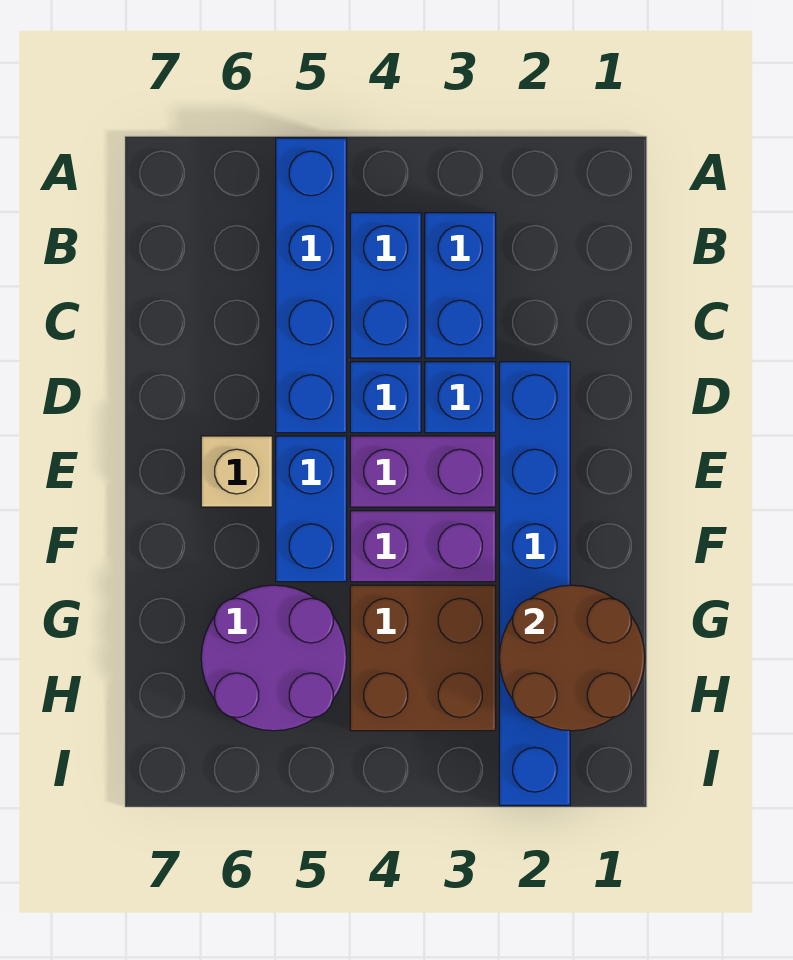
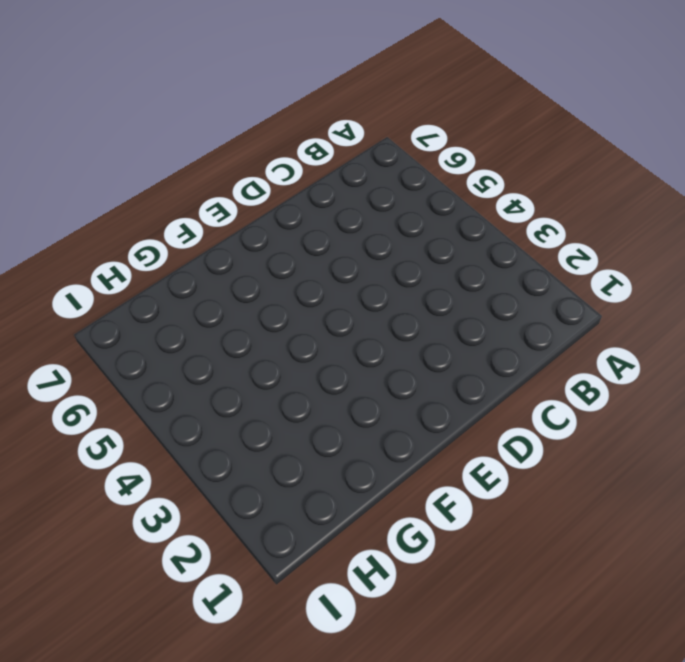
none -> blue 1x4 brick [276,138,347,433]
none -> blue 1x2 brick [425,213,496,358]
none -> blue 1x2 brick [350,213,421,358]

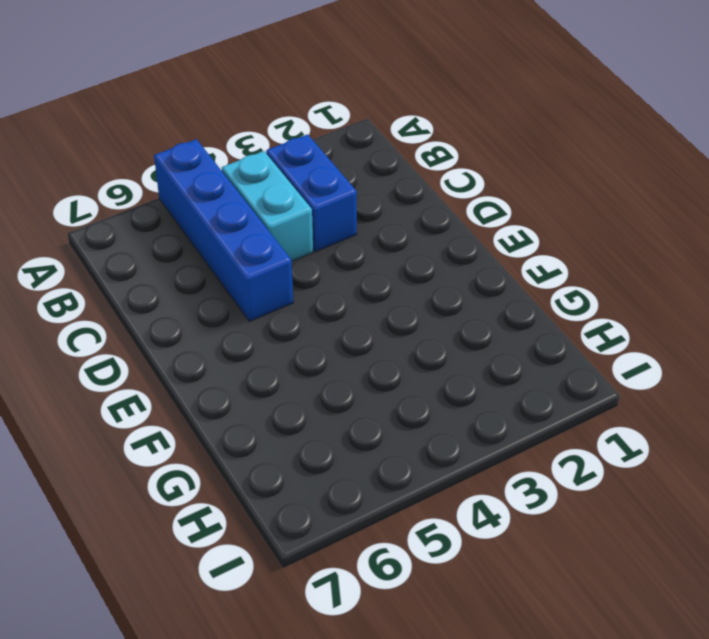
cyan 1x2 brick [222,151,313,261] -> blue 1x2 brick [350,213,421,358]
none -> blue 1x6 brick [499,362,570,805]
none -> blue 1x1 brick [425,362,496,433]
none -> blue 1x1 brick [350,362,421,433]

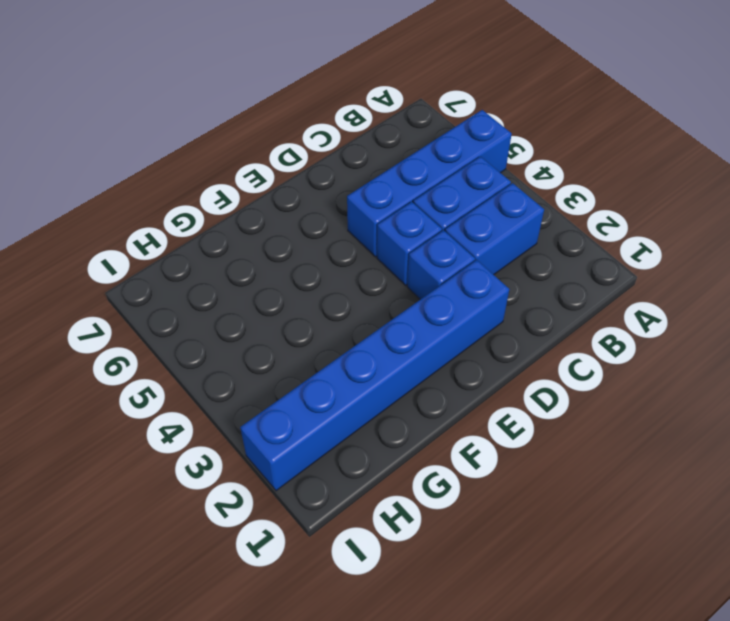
none -> purple 1x2 brick [350,436,496,507]
none -> blue 1x2 brick [276,436,347,582]
none -> tan 1x1 brick [201,436,272,507]

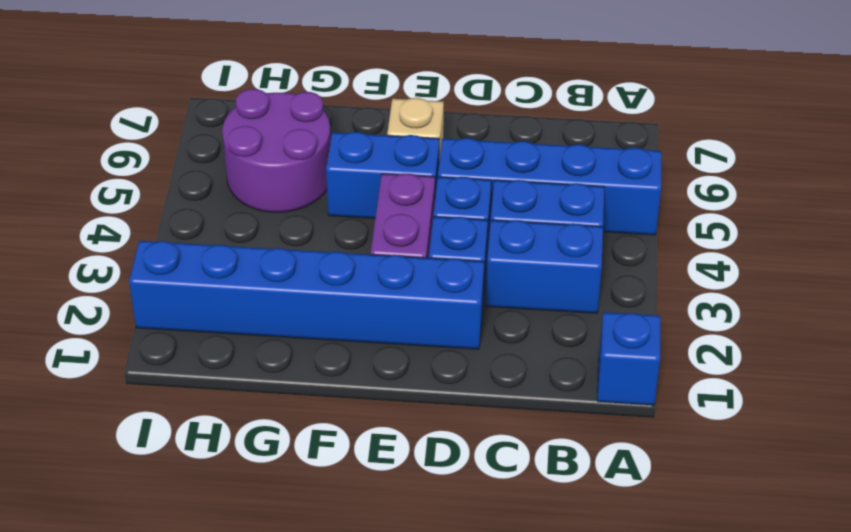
blue 1x1 brick [597,312,660,405] -> none
none -> purple 1x2 brick [350,511,496,582]
none -> brown 2x2 brick [350,585,496,731]
none -> brown 2x2 round brick [499,585,645,731]

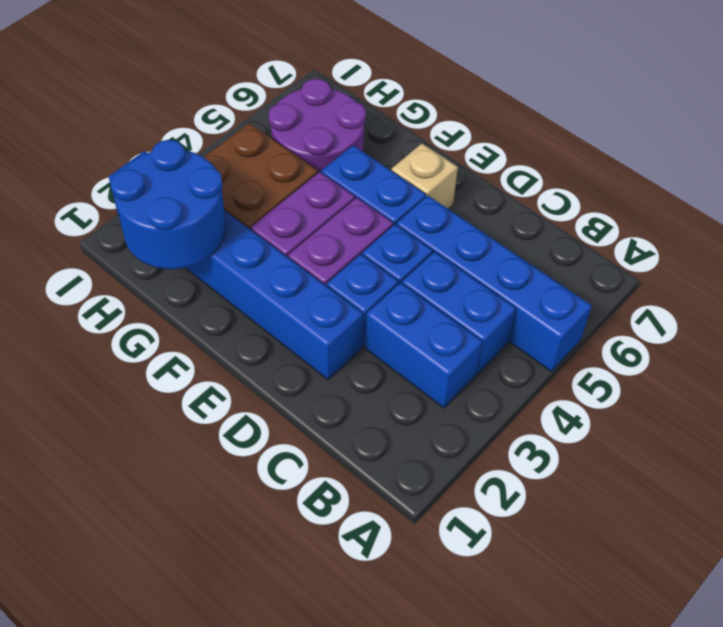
blue 2x2 round brick [111,140,226,269] -> brown 2x2 round brick [499,585,645,731]

